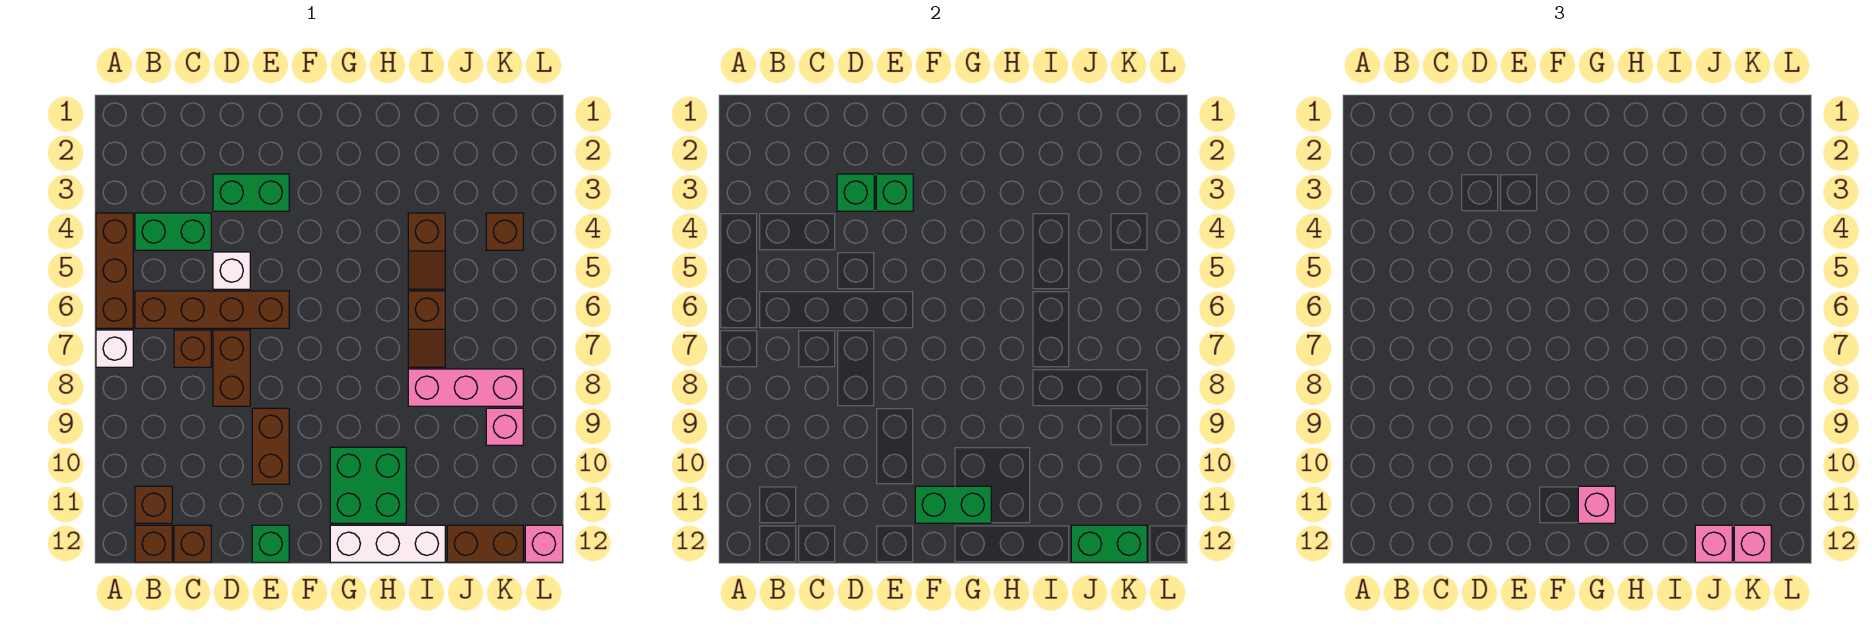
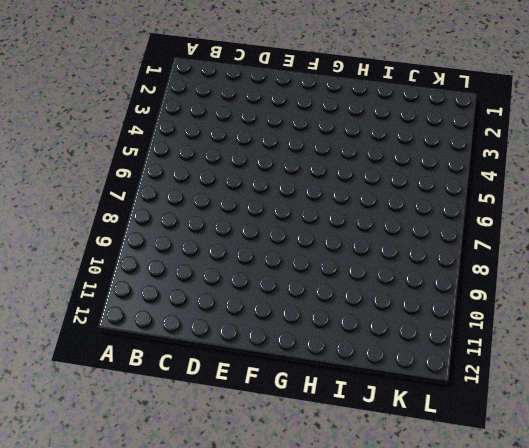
none -> brown 1x3 brick [96,213,133,328]
none -> white 1x1 brick [96,330,133,367]
none -> green 1x2 brick [135,213,211,250]

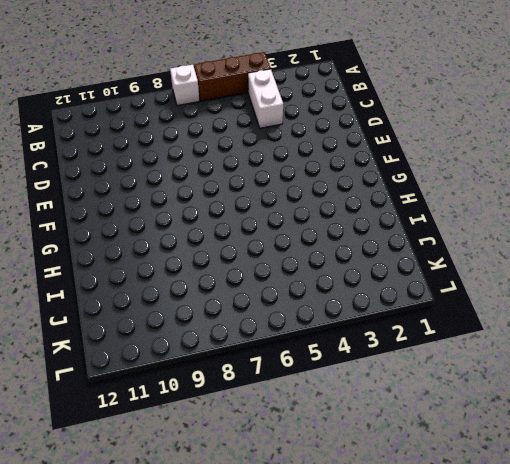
white 1x2 brick [248,69,283,128] -> green 1x2 brick [135,213,211,250]
none -> brown 1x4 brick [135,291,289,328]
none -> brown 1x1 brick [135,486,172,523]
none -> brown 1x1 brick [135,525,172,562]

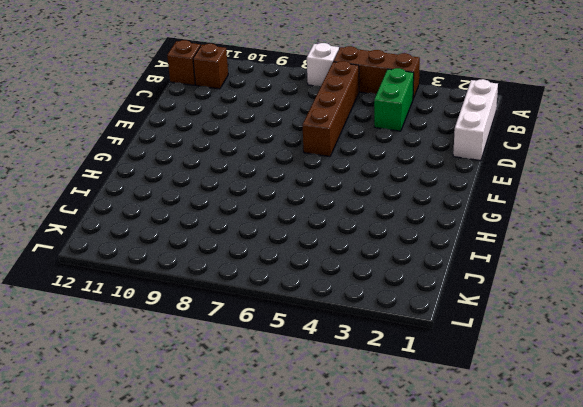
white 1x3 brick [453,79,498,161] -> white 1x3 brick moved to [330,525,445,562]
none -> brown 1x1 brick [174,330,211,367]
none -> brown 1x1 brick [174,525,211,562]
none -> green 1x2 brick [213,174,289,211]

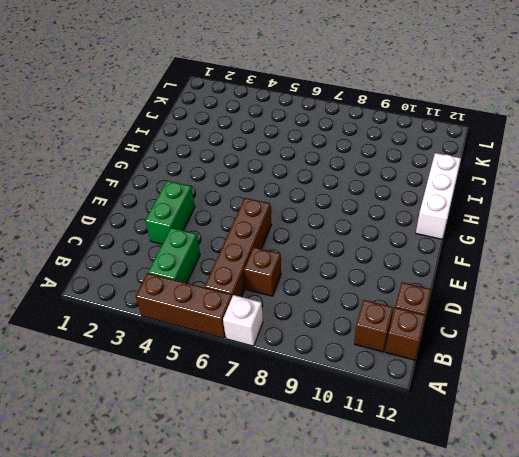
none -> white 1x1 brick [213,252,250,289]
none -> brown 1x2 brick [213,330,250,406]
none -> brown 1x2 brick [252,408,289,484]

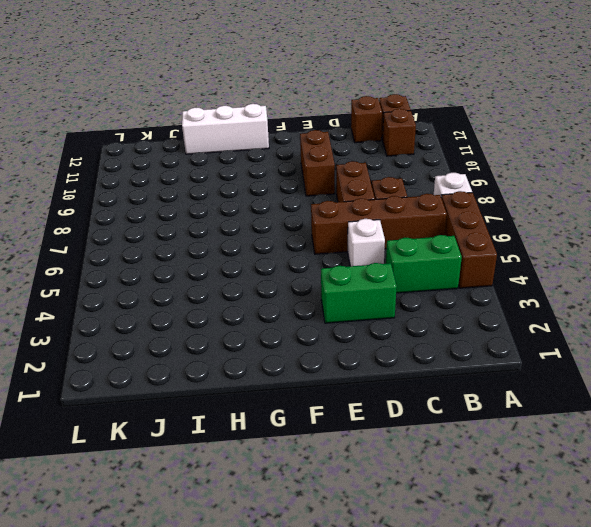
none -> green 1x1 brick [252,525,289,562]
none -> green 2x2 brick [330,447,406,523]
none -> brown 1x2 slope [408,213,445,289]

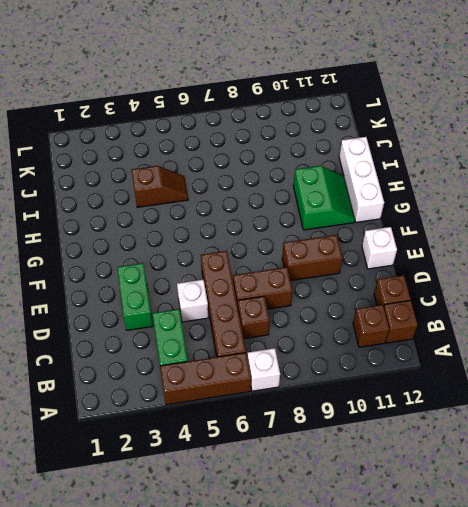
white 1x1 brick [362,227,397,269] -> green 1x1 brick [252,525,289,562]
green 2x2 slope [293,166,355,230] -> green 2x2 brick [330,447,406,523]
none -> brown 1x2 slope [408,291,445,367]
none -> pink 1x3 brick [408,369,523,406]
none -> brown 1x2 brick [447,525,523,562]

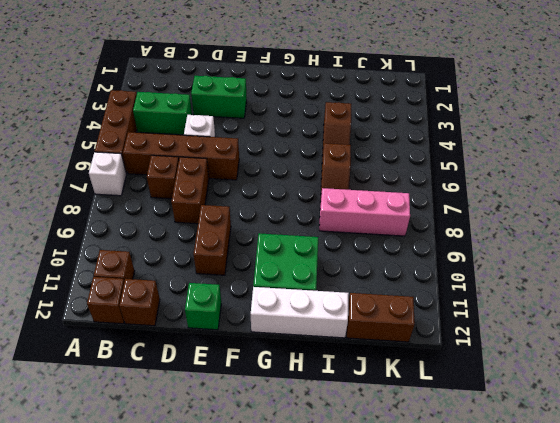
none -> brown 1x1 brick [486,213,523,250]
none -> pink 1x1 brick [486,408,523,445]
none -> pink 1x1 brick [525,525,563,562]

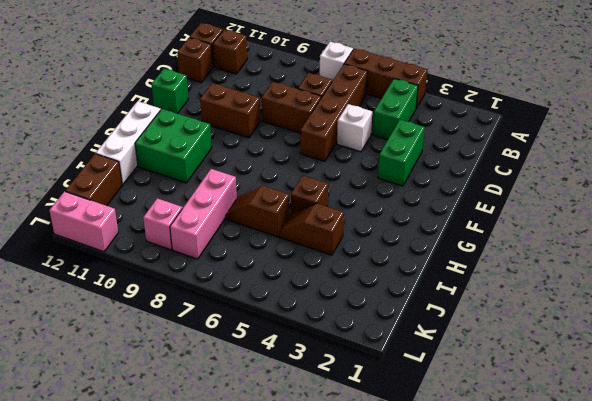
brown 1x1 brick [291,176,328,214] -> brown 1x1 brick moved to [486,213,523,250]
pink 1x2 brick [49,191,118,252] -> pink 1x1 brick [525,525,563,562]
none -> green 1x1 brick [837,174,874,211]
none -> green 1x1 brick [876,174,913,211]
none -> green 1x2 brick [915,486,991,523]

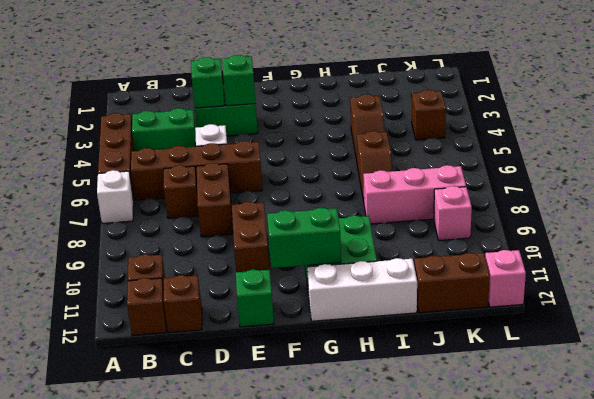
none -> green 1x2 brick [1071,525,1147,562]
none -> pink 1x1 brick [1578,486,1615,523]
none -> pink 1x1 brick [1695,525,1732,562]

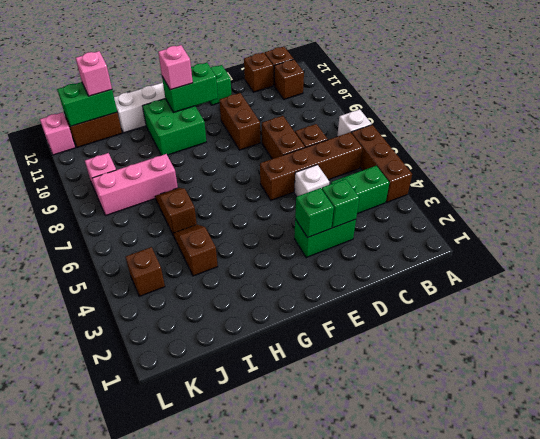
none -> pink 1x1 brick [1734,525,1771,562]

